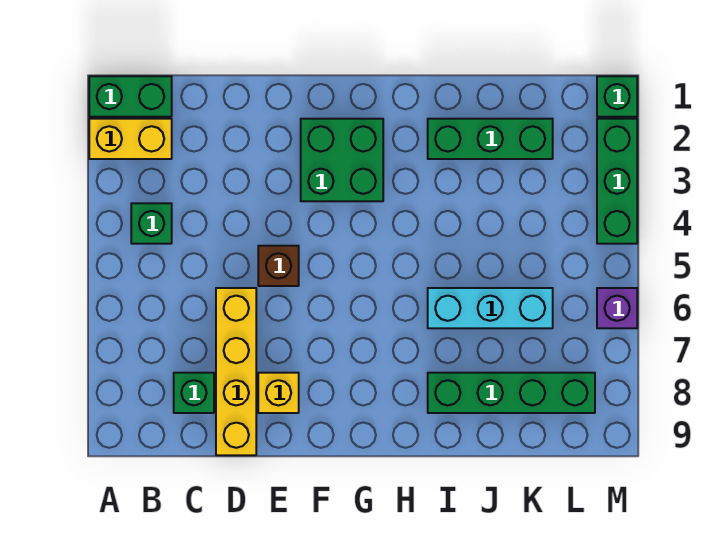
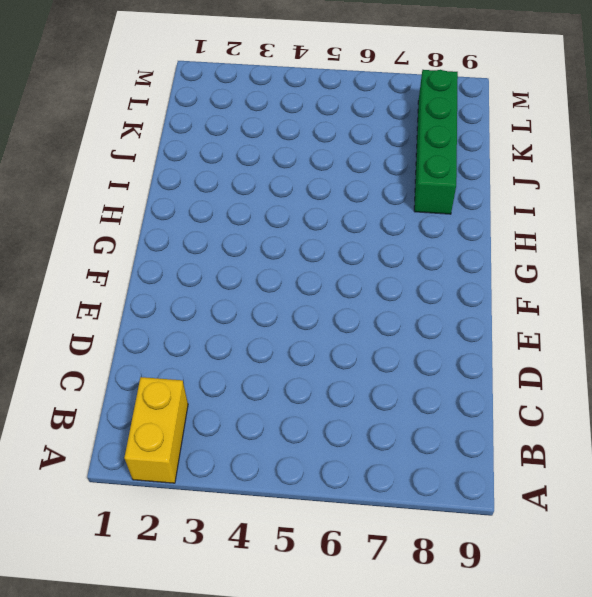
none -> green 1x2 brick [89,76,172,117]
none -> green 1x1 brick [131,203,172,244]
none -> green 1x1 brick [174,373,214,413]

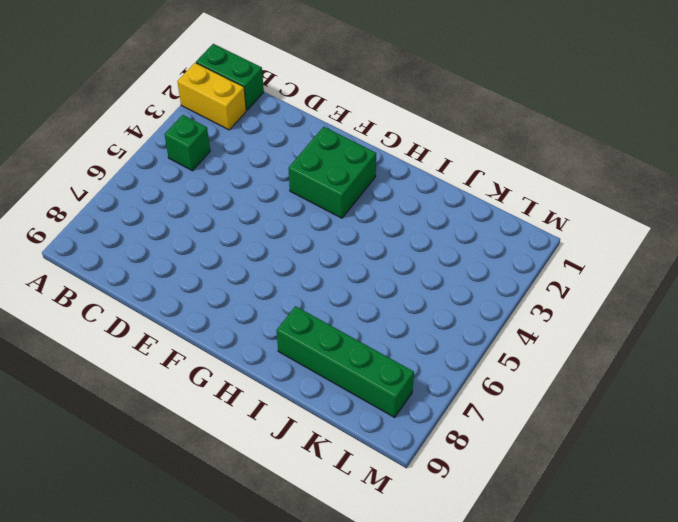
none -> green 1x1 brick [174,373,214,413]
none -> yellow 1x4 brick [216,288,256,455]
none -> brown 1x1 brick [258,246,299,286]

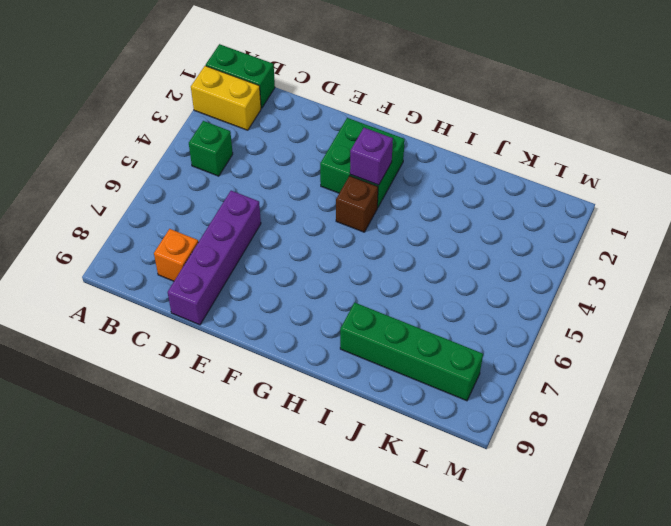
orange 1x1 brick [154,229,198,281] -> green 1x1 brick [174,373,214,413]
purple 1x4 brick [168,191,261,325] -> yellow 1x4 brick [216,288,256,455]
purple 1x1 brick [350,128,393,185] -> purple 1x1 brick moved to [597,288,637,328]
brown 1x1 brick [336,176,378,232] -> brown 1x1 brick moved to [258,246,299,286]
none -> yellow 1x1 brick [258,373,299,413]
none -> green 1x3 brick [428,119,553,159]
none -> cyan 1x3 brick [428,288,553,328]

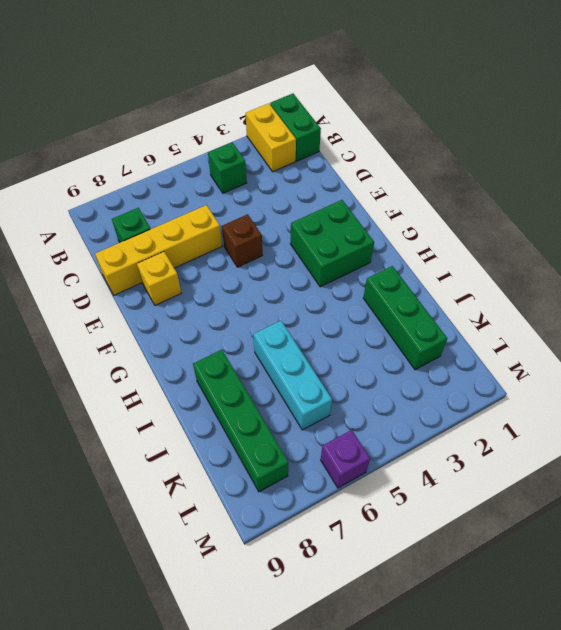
none -> green 1x1 brick [597,76,637,117]
none -> green 1x3 brick [597,119,637,244]

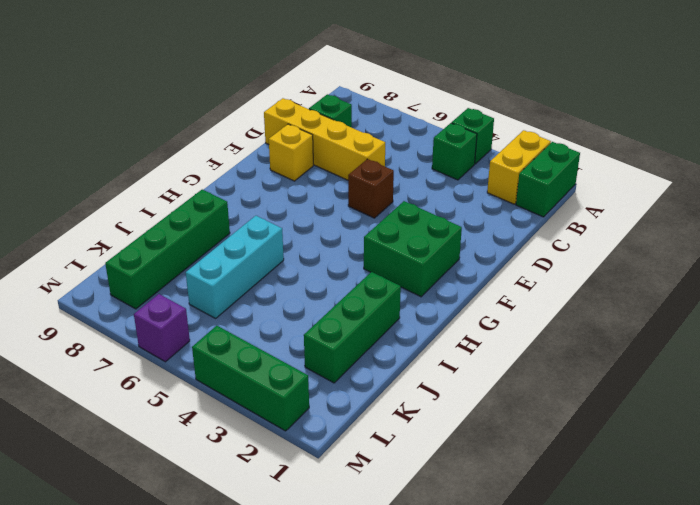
green 1x1 brick [452,108,494,164] -> green 1x1 brick moved to [597,76,637,117]

